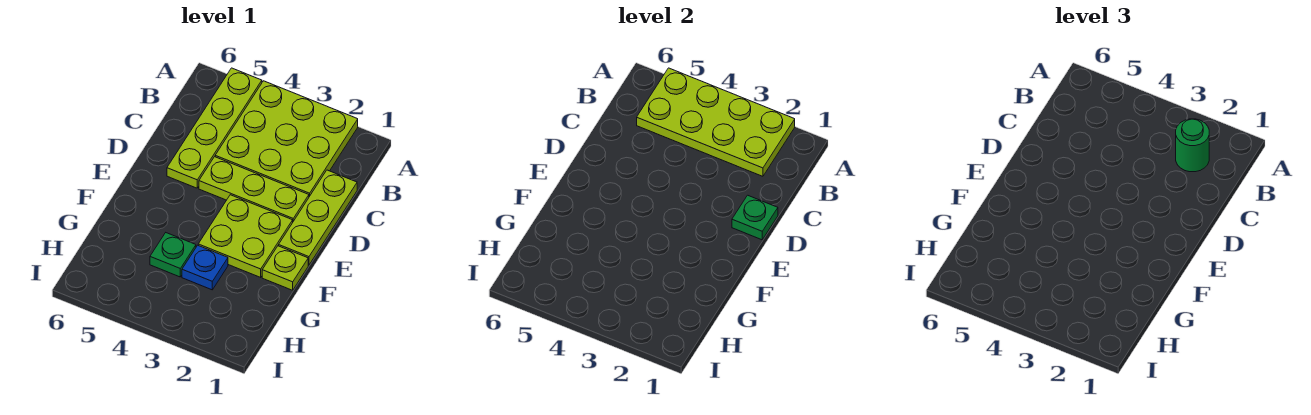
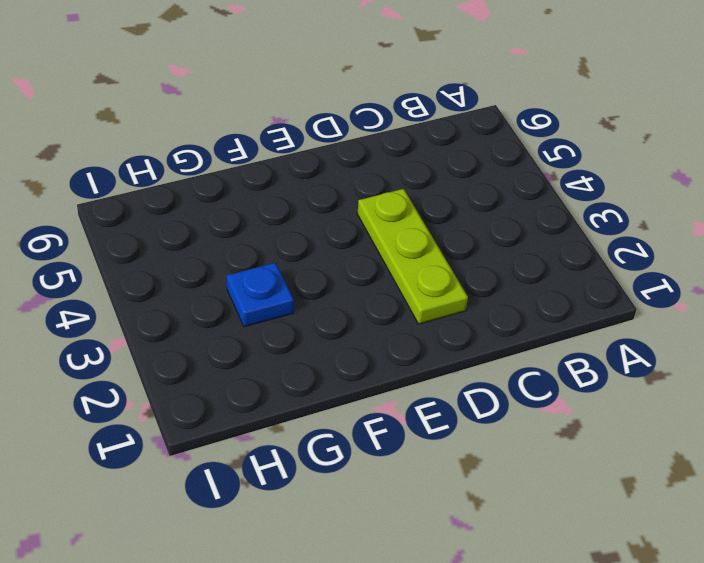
none -> lime 3x3 plate [215,81,358,197]
none -> lime 1x4 plate [167,68,262,188]

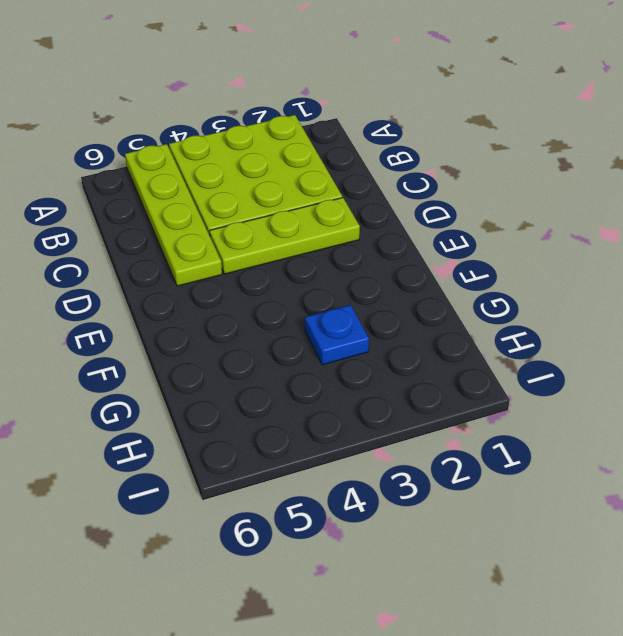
none -> lime 1x3 plate [279,170,357,265]
none -> lime 2x2 plate [198,195,293,277]

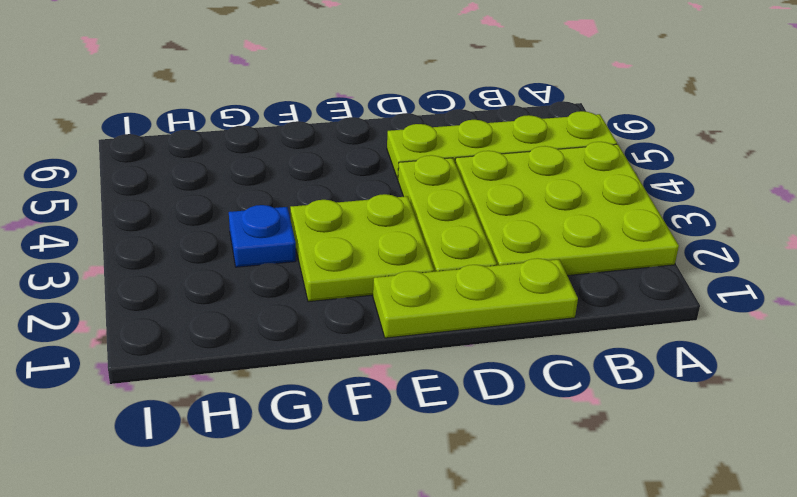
none -> lime 1x1 plate [262,246,308,290]
none -> green 1x1 plate [150,233,196,277]

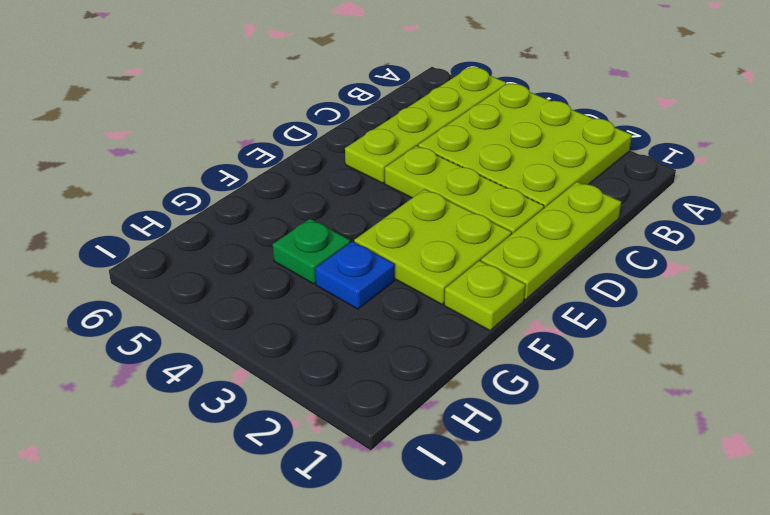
none -> lime 2x4 plate [637,68,795,176]
none -> green 1x1 plate [732,195,778,240]

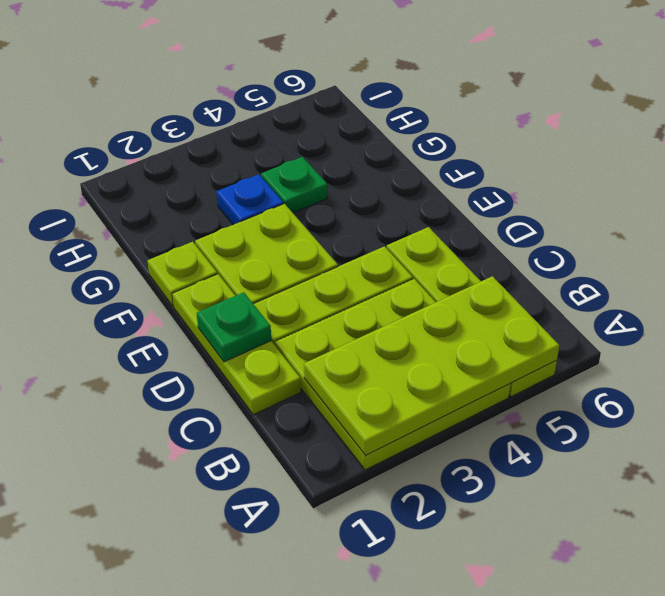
none -> green 1x1 round brick [1176,119,1209,172]

